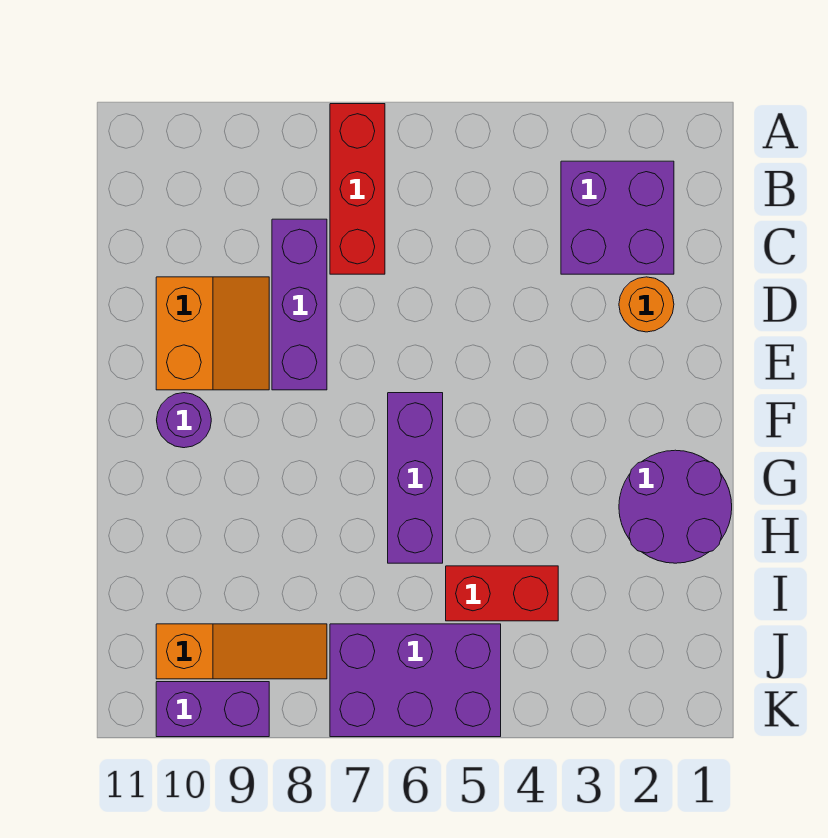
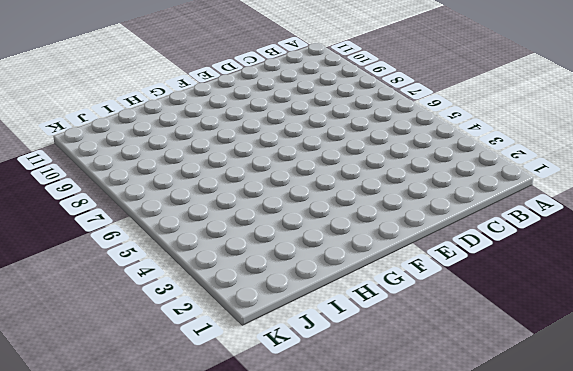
none -> red 1x3 brick [330,104,385,274]
none -> purple 2x2 brick [561,161,674,274]
none -> purple 1x3 brick [272,219,327,390]

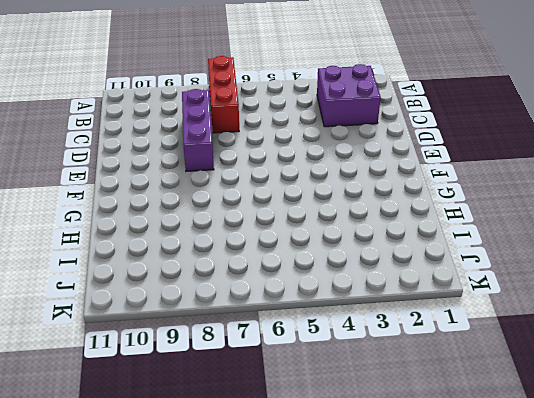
none -> orange 1x1 round brick [619,277,674,332]
none -> orange 2x2 slope [156,277,269,390]
none -> purple 1x3 brick [388,393,443,563]

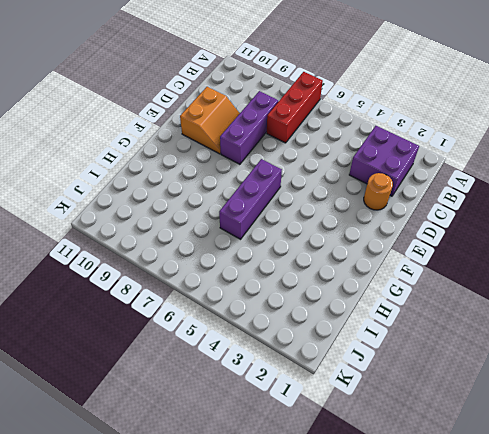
none -> purple 1x1 round brick [157,393,211,448]
none -> purple 2x2 round brick [619,450,732,563]
none -> red 1x2 brick [446,566,558,621]

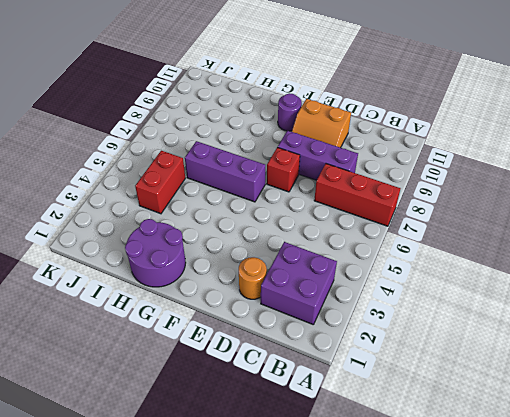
red 1x1 brick [267,147,300,192] -> none
none -> purple 2x3 brick [330,624,501,737]
none -> orange 1x3 slope [156,624,327,679]
none -> purple 1x2 brick [156,682,269,737]

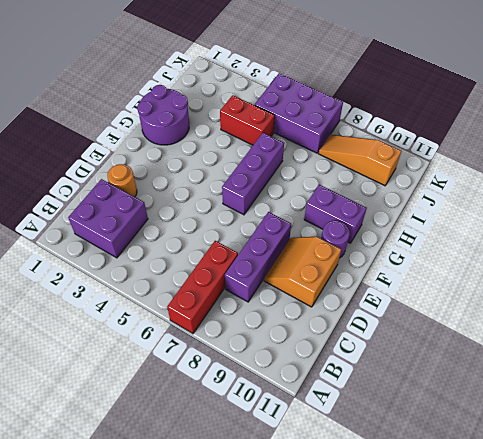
purple 1x2 brick [304,185,367,243] -> purple 1x2 brick moved to [156,682,269,737]

